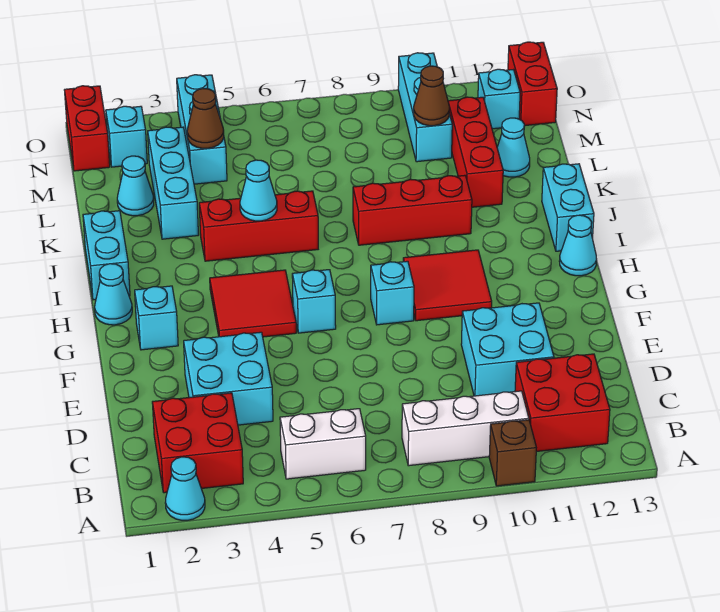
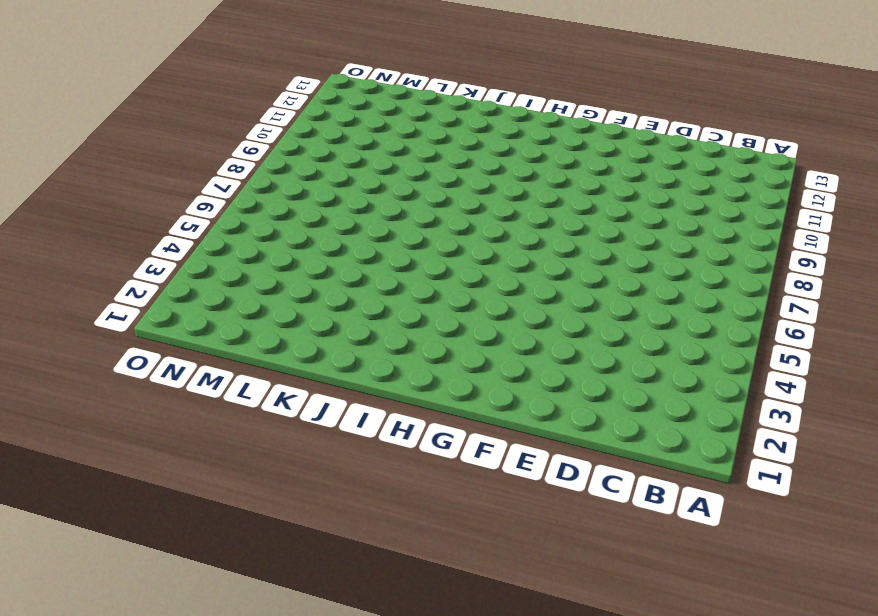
none -> cyan 1x1 cone [165,457,205,520]
none -> brown 1x1 brick [489,420,536,486]
none -> red 2x2 brick [152,393,243,493]
none -> white 1x2 brick [280,409,366,479]

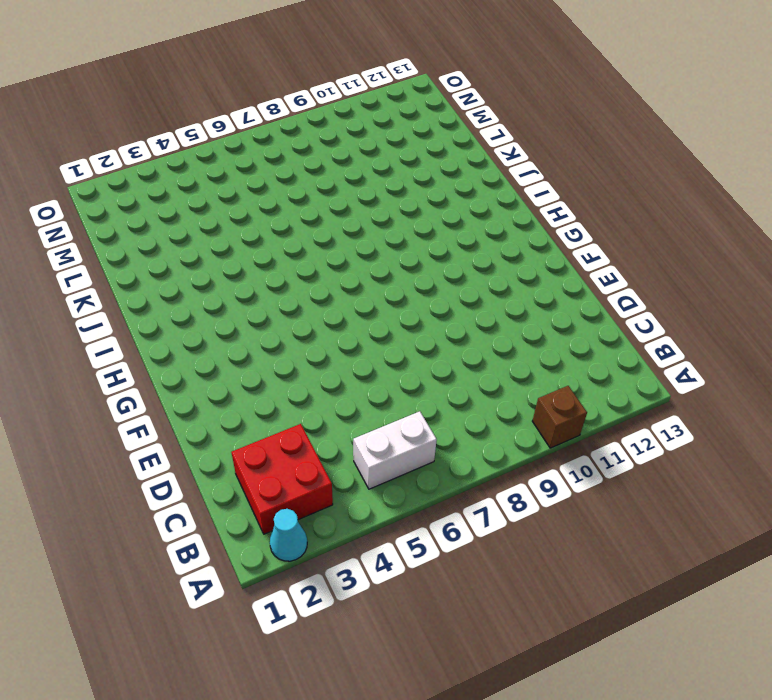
none -> white 1x3 brick [402,391,529,466]
none -> red 2x2 brick [515,354,610,452]
none -> cyan 2x2 brick [184,332,273,425]
none -> cyan 2x2 brick [461,303,554,396]

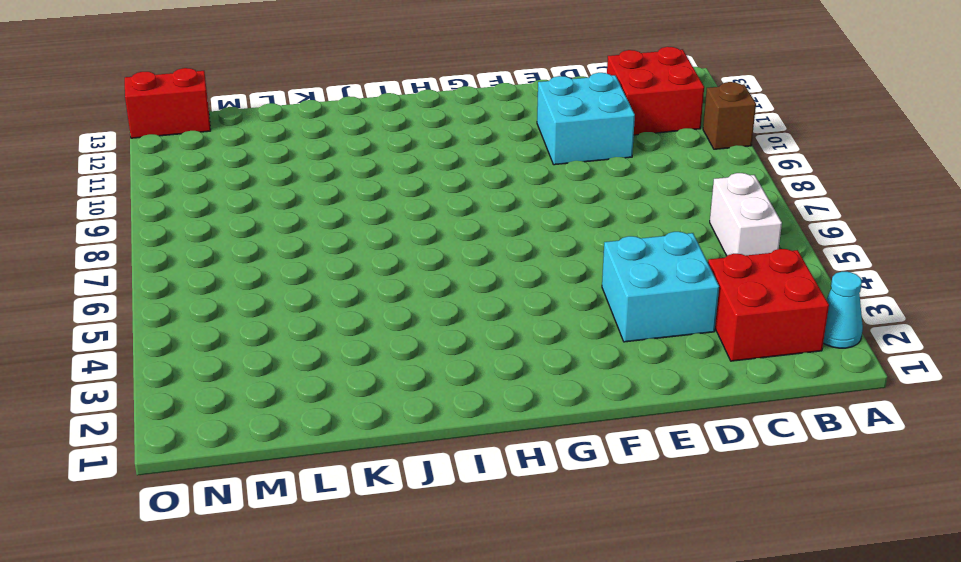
none -> white 1x3 brick [402,391,529,466]
none -> cyan 1x1 brick [135,286,178,350]
none -> red 2x2 tile [210,270,296,337]
none -> cyan 1x1 brick [292,270,336,333]

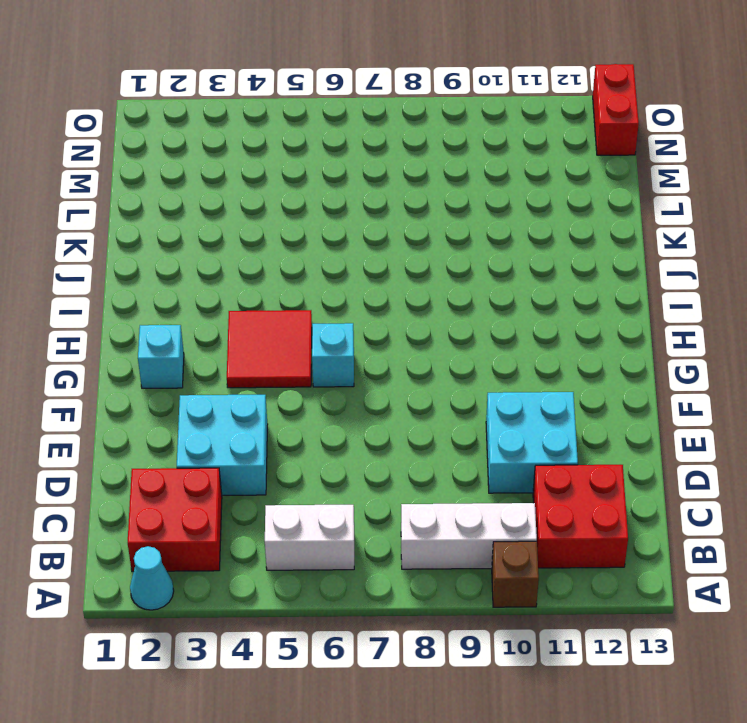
none -> cyan 1x1 brick [371,261,414,325]
none -> red 2x2 tile [403,250,492,321]
none -> cyan 1x1 cone [95,264,132,325]
none -> cyan 1x1 cone [559,215,597,276]

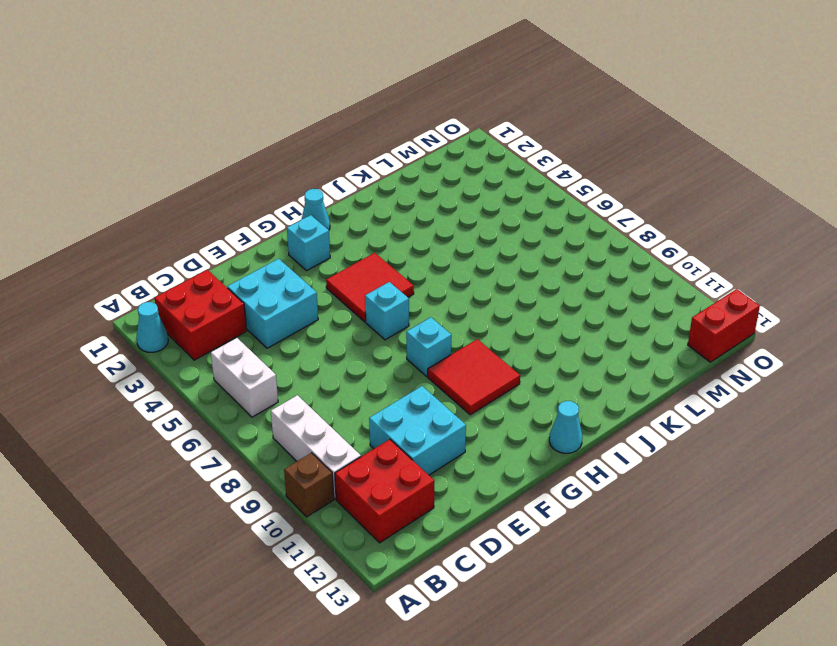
none -> cyan 1x2 brick [83,211,130,300]
none -> cyan 1x2 brick [542,164,594,251]
none -> red 1x3 brick [199,191,318,261]
none -> red 1x3 brick [353,175,472,245]

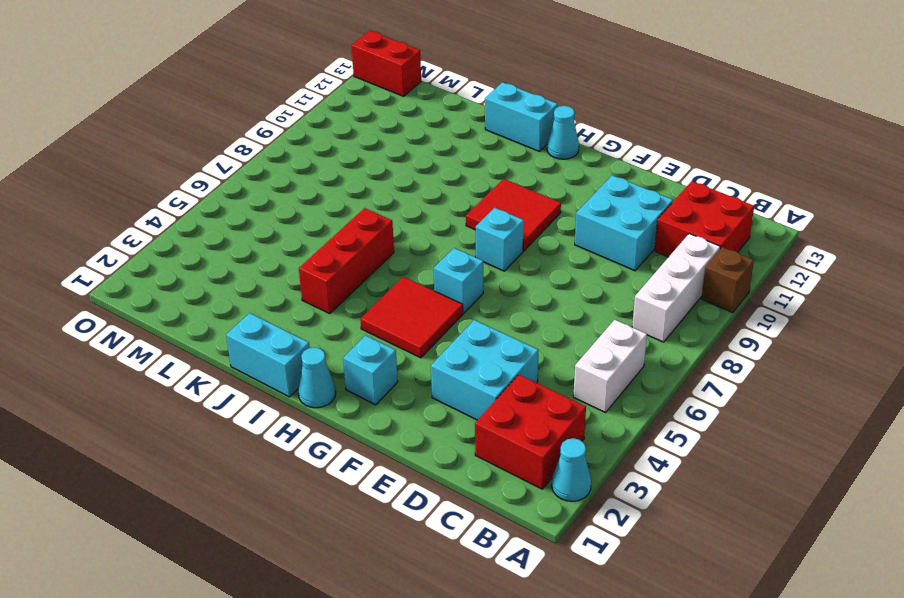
none -> red 1x3 brick [353,175,472,245]
none -> cyan 1x3 brick [148,127,198,239]
none -> red 1x3 brick [448,97,503,207]
none -> cyan 1x1 cone [117,156,154,216]

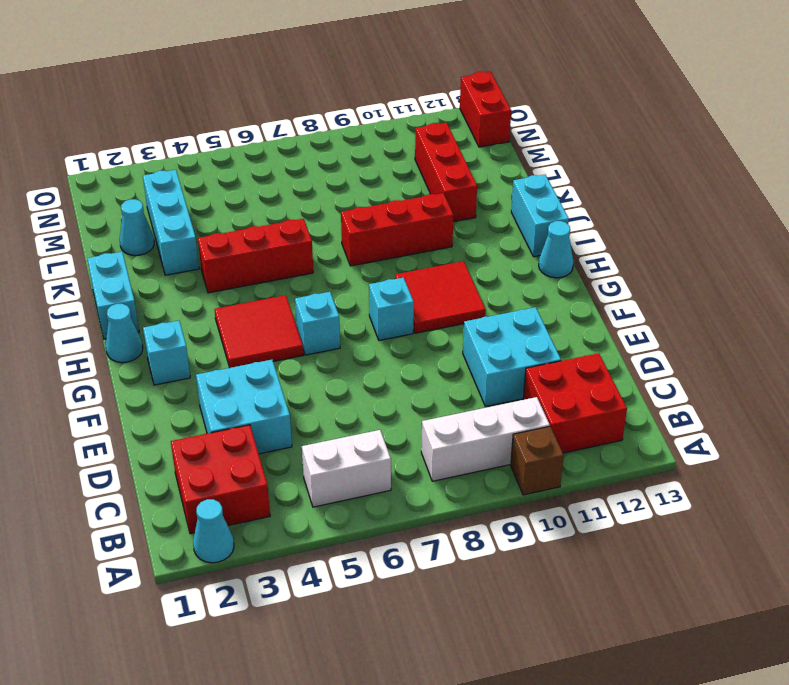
none -> cyan 1x1 cone [497,118,530,177]
none -> cyan 1x3 brick [177,75,227,184]
none -> cyan 1x3 brick [398,53,452,162]
none -> red 1x2 brick [65,86,110,171]

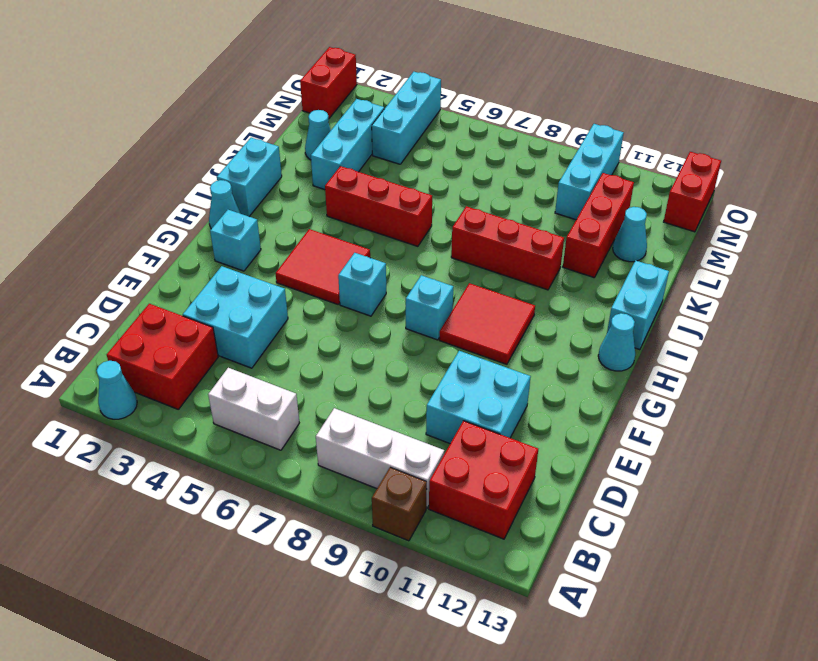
none -> cyan 1x1 brick [106,106,147,167]
none -> cyan 1x1 brick [478,69,520,129]
none -> cyan 1x1 cone [240,160,277,221]
none -> brown 1x1 cone [187,89,224,148]

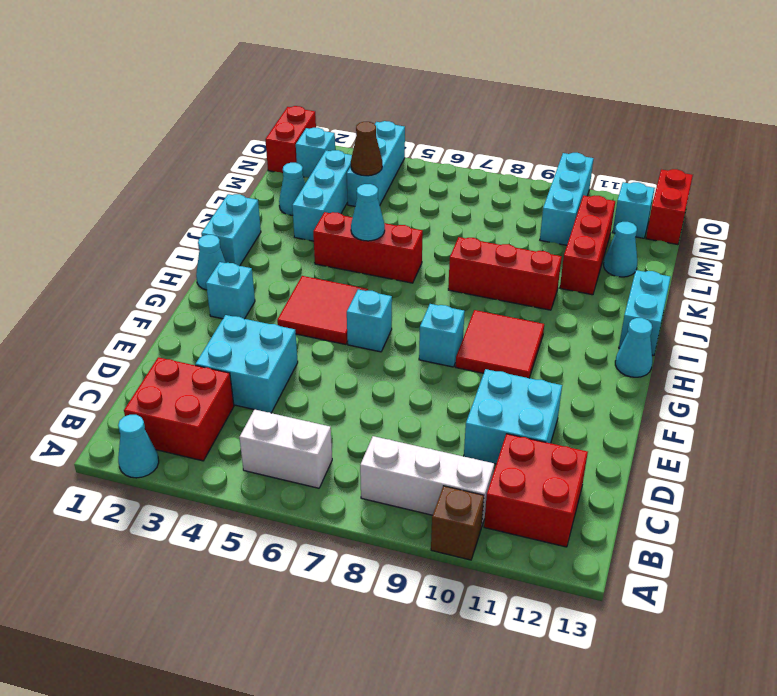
none -> brown 1x1 cone [414,66,449,126]

